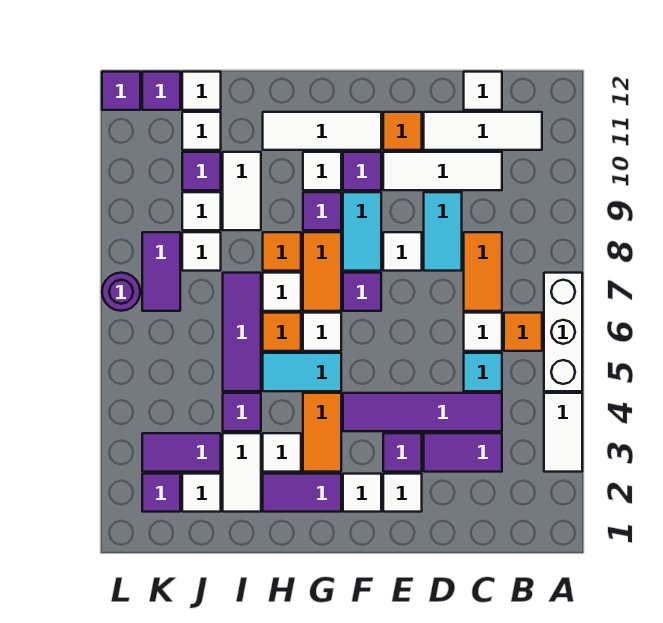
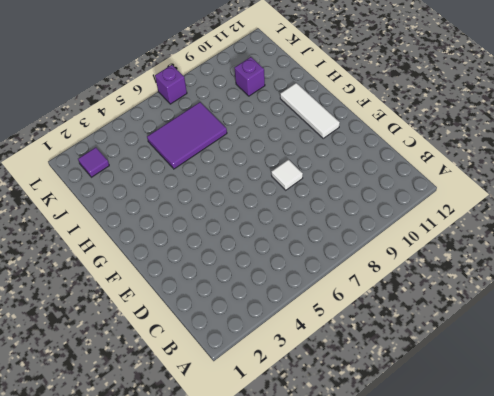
purple 2x3 tile [147,102,227,169] -> purple 1x3 tile [223,273,261,391]
purple 1x1 brick [235,57,265,96] -> purple 1x1 tile [182,152,221,190]
purple 1x1 brick [155,65,187,104] -> purple 1x1 round brick [102,273,140,311]
none -> white 1x2 tile [544,393,582,472]
none -> white 1x3 brick [544,273,582,391]
none -> orange 1x1 tile [504,313,542,351]
none -> white 1x3 tile [424,112,542,150]

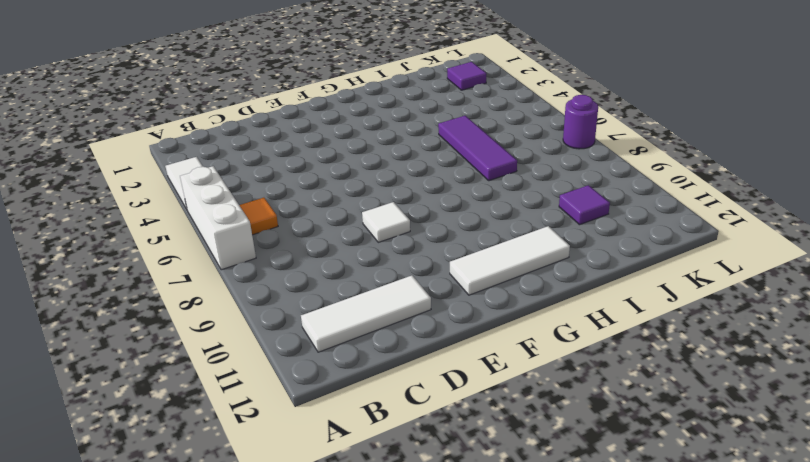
none -> purple 1x2 tile [424,433,502,472]
none -> purple 1x4 tile [343,393,502,431]
none -> cyan 1x1 tile [464,353,502,391]
none -> white 1x1 tile [464,313,502,351]

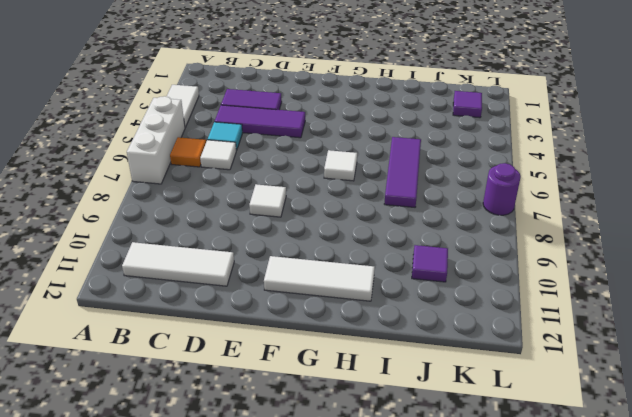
purple 1x3 tile [215,105,305,138] -> purple 1x4 tile [343,393,502,431]
none -> orange 1x2 tile [464,232,502,311]
none -> white 1x3 tile [383,152,502,190]
none -> white 1x1 tile [464,72,502,110]
none -> cyan 1x2 tile [424,192,462,271]

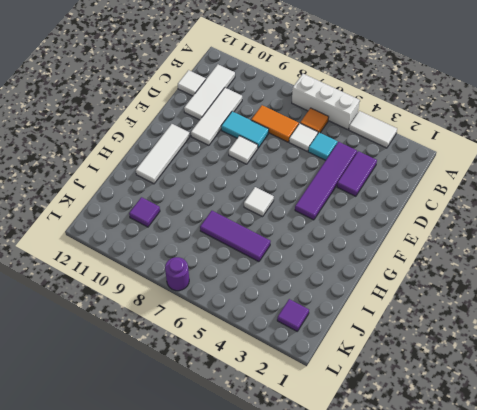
none -> white 1x1 tile [383,474,422,512]
none -> purple 1x1 tile [383,433,422,472]
none -> orange 1x1 tile [383,112,422,150]
none -> white 1x1 tile [343,474,381,512]

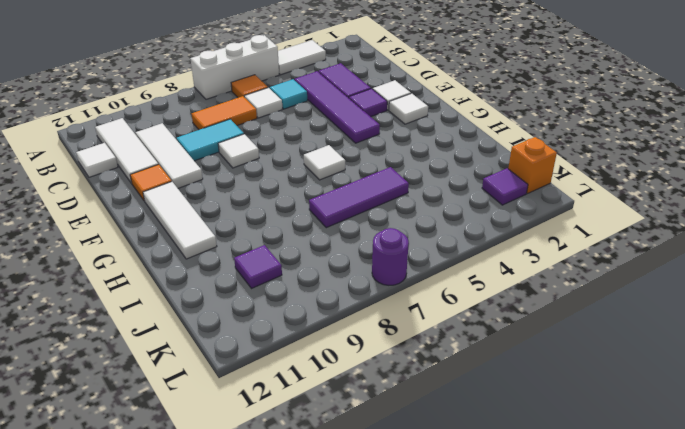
orange 1x1 brick [508,137,557,194] -> none
none -> purple 1x1 tile [343,273,381,311]
none -> cyan 1x2 tile [343,192,381,271]
none -> purple 1x1 tile [343,152,381,190]
none -> purple 1x2 tile [263,474,341,512]

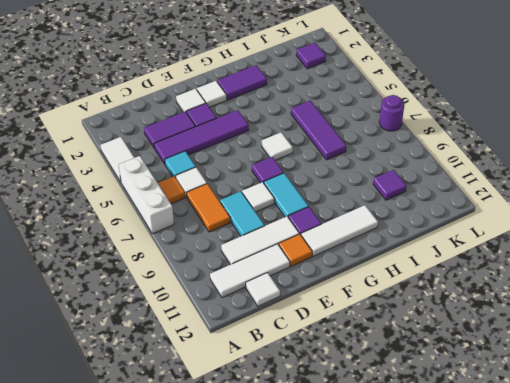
none -> orange 1x2 tile [303,393,341,472]
none -> cyan 1x2 tile [263,353,341,391]
none -> orange 1x2 tile [303,232,341,311]
none -> purple 1x1 tile [303,192,341,230]

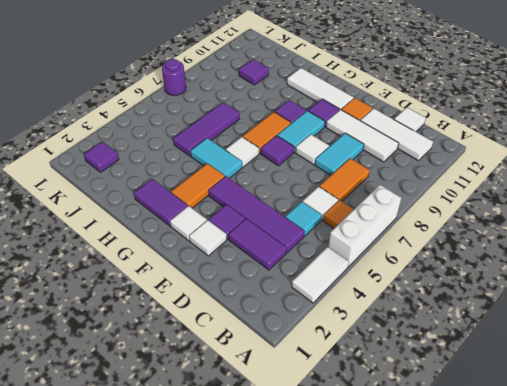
none -> white 1x1 tile [303,152,341,190]
none -> white 1x1 tile [263,433,301,472]
none -> orange 1x1 tile [263,313,301,351]
none -> white 1x1 tile [263,273,301,311]

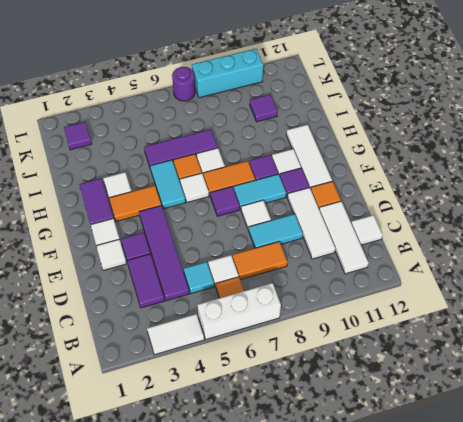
cyan 1x3 brick [192,49,263,98] -> none
none -> orange 1x1 tile [263,232,301,271]
none -> white 1x2 tile [223,433,261,512]
none -> purple 1x1 tile [223,393,261,431]
none -> white 1x2 tile [223,152,261,230]

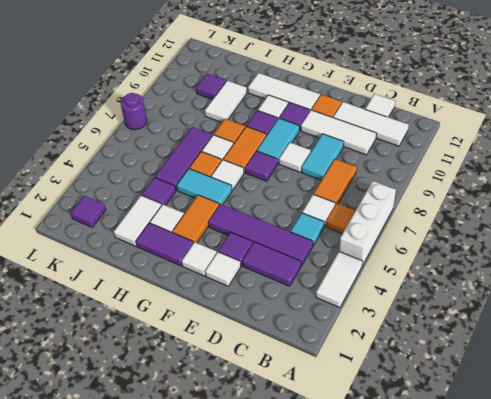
none -> white 1x1 tile [182,474,221,512]
none -> purple 1x2 tile [142,433,221,472]
none -> white 1x1 tile [182,232,221,271]
none -> white 1x1 tile [182,192,221,230]

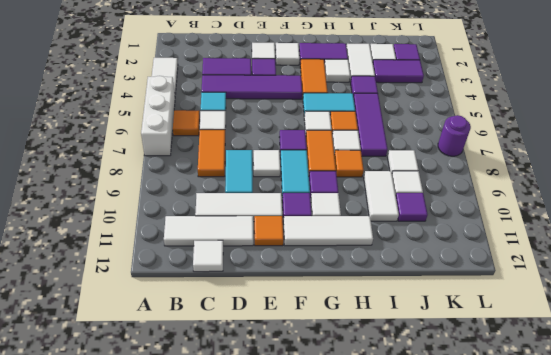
none -> white 1x1 tile [182,112,221,150]
none -> white 1x1 tile [182,72,221,110]
none -> purple 1x2 tile [142,232,180,311]
none -> purple 1x1 tile [142,72,180,110]

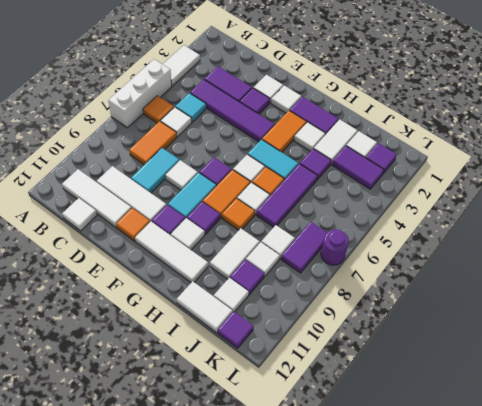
white 1x2 tile [177,281,233,332] -> white 1x1 tile [182,72,221,110]
none -> purple 1x1 tile [102,72,140,110]

